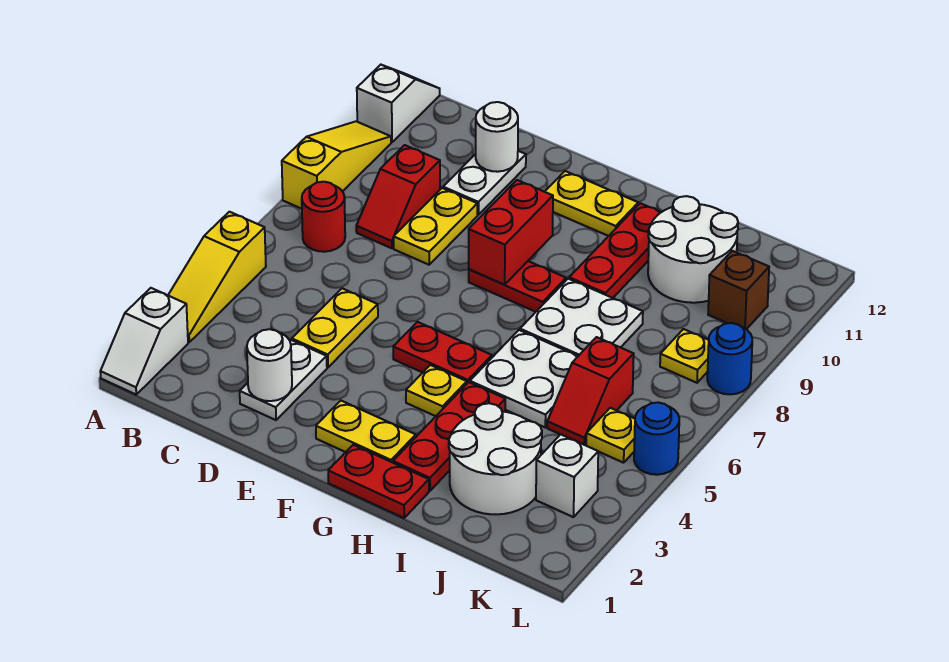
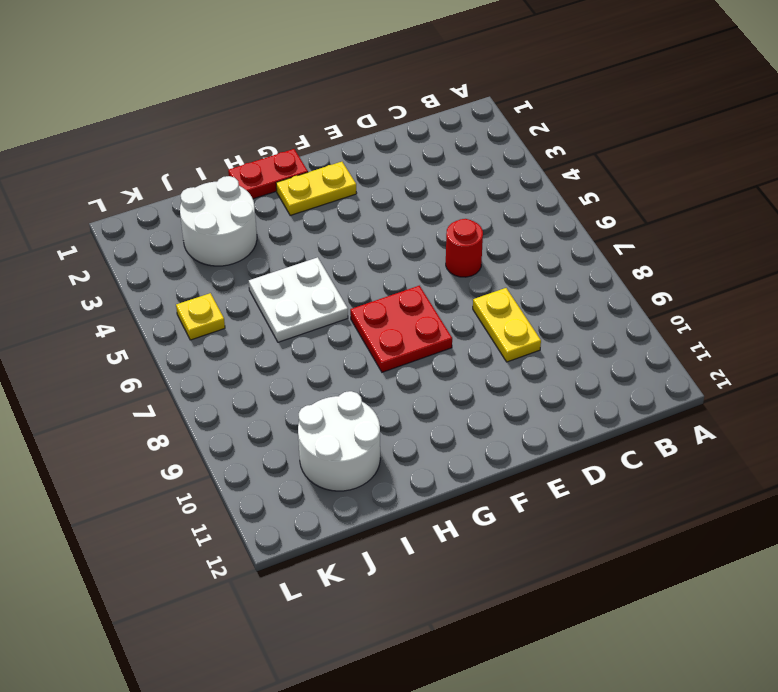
red 1x1 round brick [446,219,483,277] -> red 1x1 round brick moved to [302,182,345,252]
red 2x2 plate [350,286,452,372] -> red 1x2 plate [469,261,566,312]
none -> white 1x2 slope [100,288,188,394]
none -> yellow 1x3 slope [168,212,266,342]
none -> yellow 1x3 slope [282,121,391,209]
none -> white 1x2 slope [357,65,440,142]

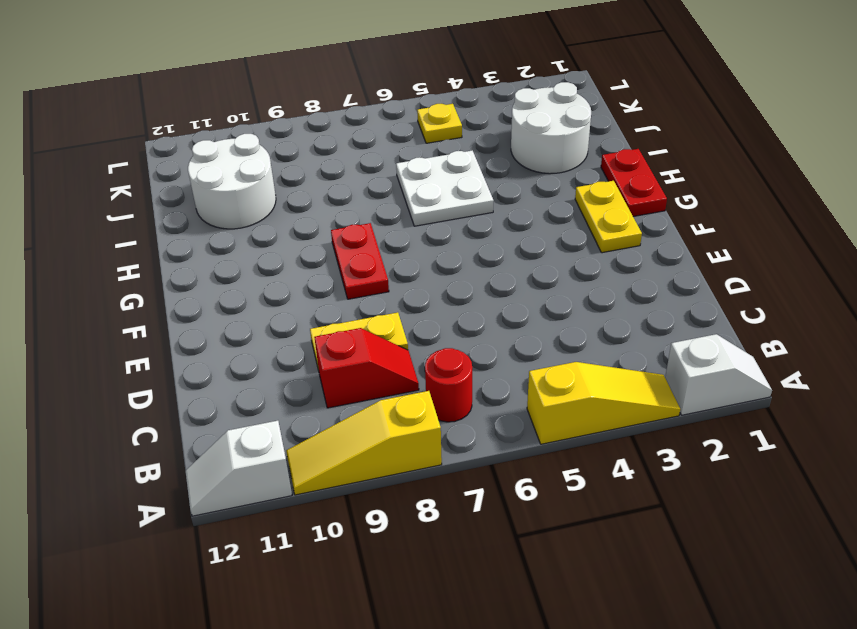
none -> white 1x2 plate [240,340,327,420]
none -> yellow 1x2 plate [292,288,378,367]
none -> white 1x2 plate [443,151,526,215]
none -> red 1x2 plate [393,322,492,383]

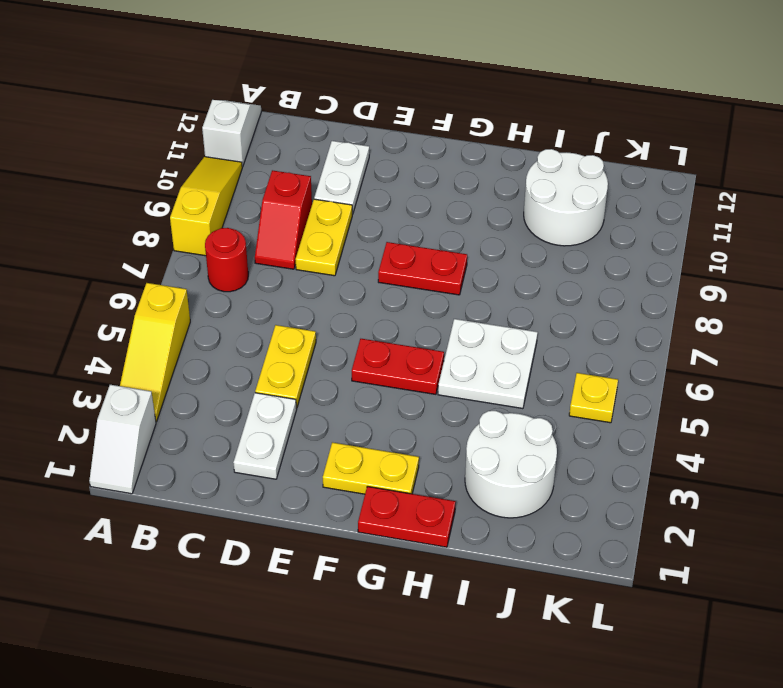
none -> yellow 1x2 plate [545,171,638,236]
none -> yellow 1x1 plate [406,365,467,416]
none -> red 1x3 plate [393,382,505,491]
none -> white 2x2 plate [520,279,643,356]

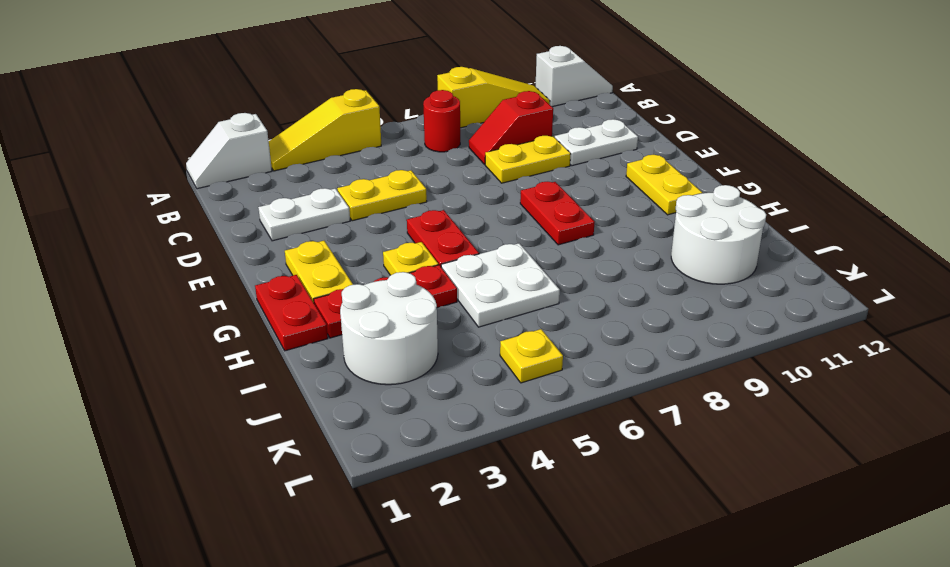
none -> white 2x2 plate [520,279,643,356]
none -> red 1x3 plate [569,203,661,298]
none -> red 1x2 slope [547,337,634,445]
none -> white 1x1 brick [536,434,598,517]

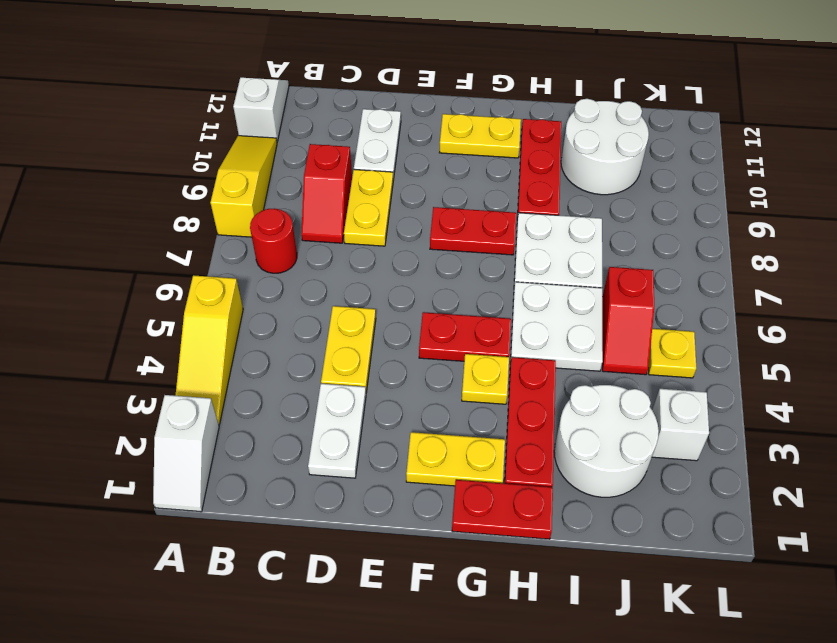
none -> yellow 1x1 plate [660,329,709,383]
none -> brown 1x1 brick [708,251,769,329]
none -> blue 1x1 round brick [634,402,679,475]
none -> blue 1x1 round brick [707,323,752,394]

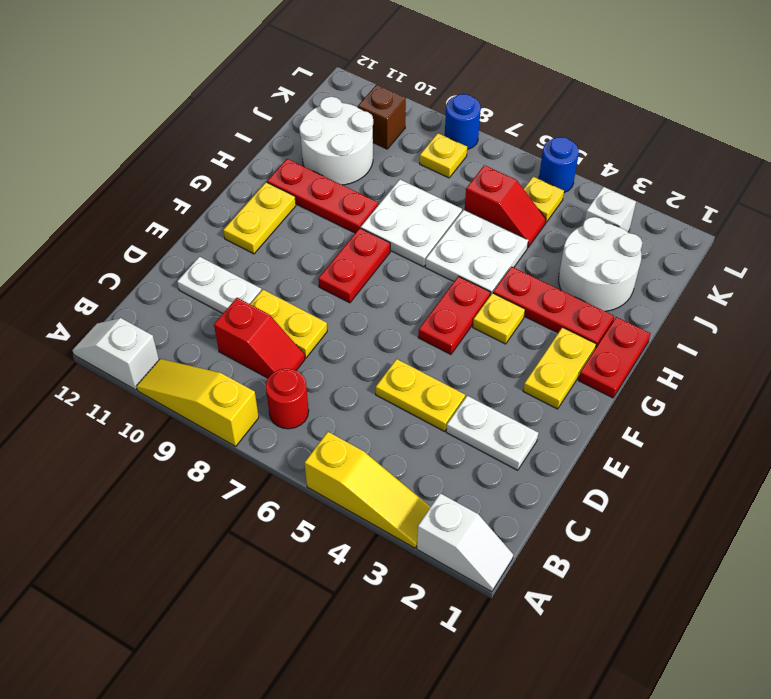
none -> white 1x1 round brick [247,329,292,401]
none -> white 1x1 round brick [476,102,518,172]
none -> red 1x2 brick [469,180,553,285]

